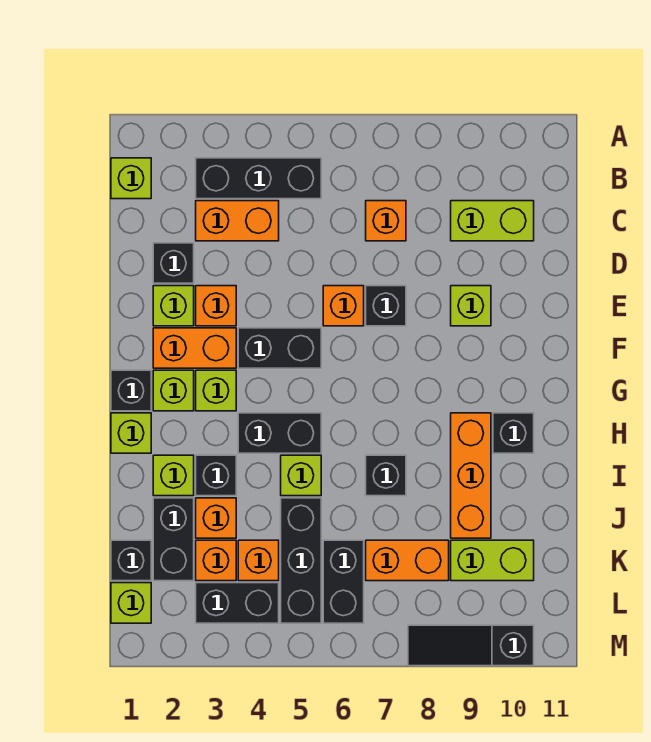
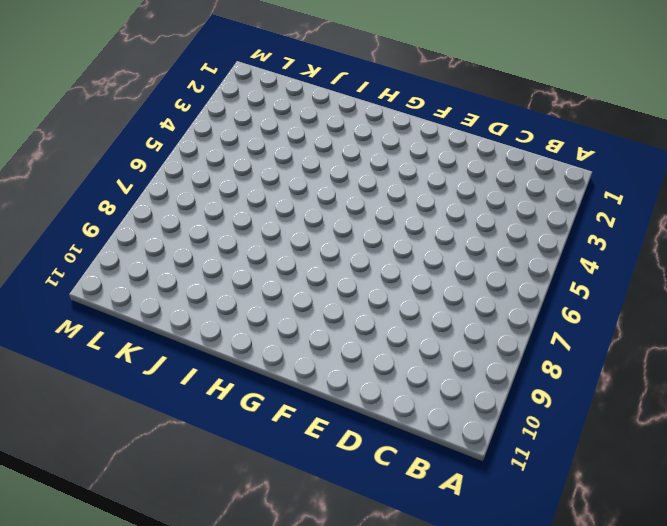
none -> lime 1x1 brick [111,158,151,199]
none -> black 1x3 brick [196,158,321,199]
none -> orange 1x2 brick [196,201,279,241]
none -> orange 1x1 brick [366,201,406,241]

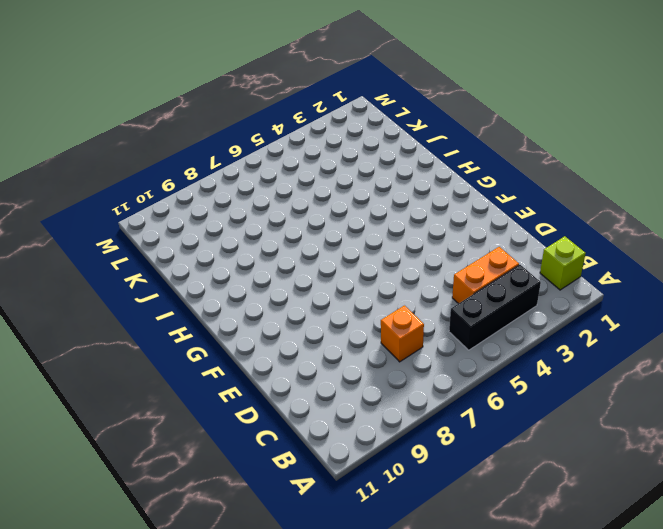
none -> lime 1x2 brick [451,201,534,241]
none -> black 1x1 brick [153,243,194,283]
none -> lime 1x1 brick [153,286,194,326]
none -> orange 1x1 brick [196,286,236,326]

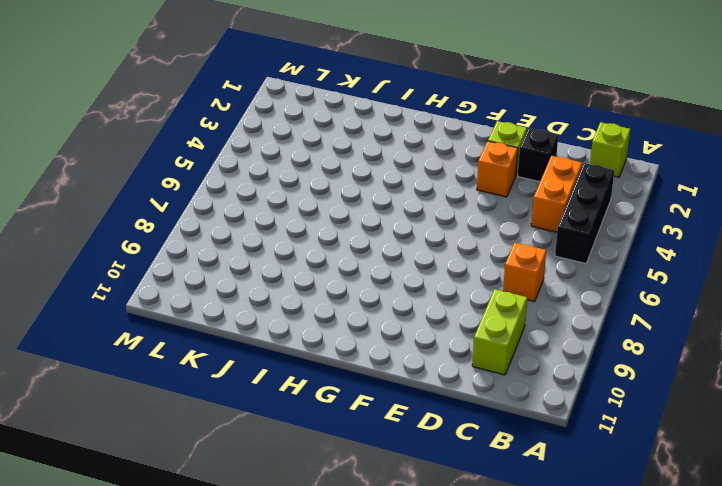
none -> orange 1x1 brick [323,286,364,326]
none -> black 1x1 brick [366,286,406,326]
none -> lime 1x1 brick [451,286,491,326]
none -> orange 1x2 brick [153,328,236,368]

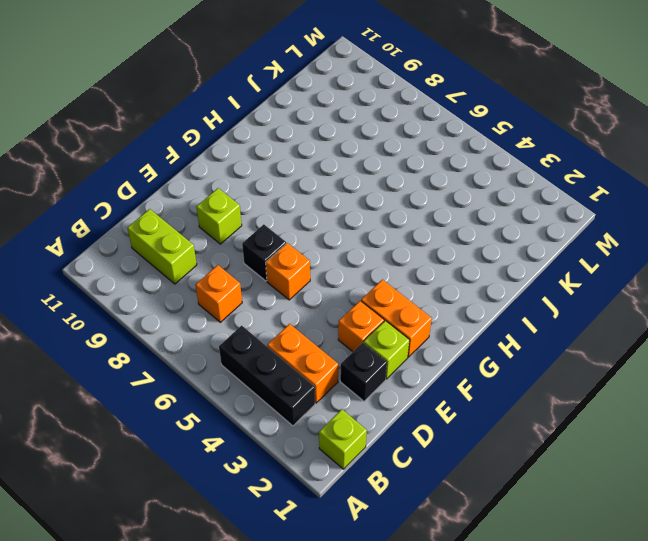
none -> black 1x2 brick [238,328,321,368]
none -> black 1x1 brick [111,370,151,411]
none -> lime 1x1 brick [153,370,194,411]
none -> lime 1x1 brick [196,370,236,411]

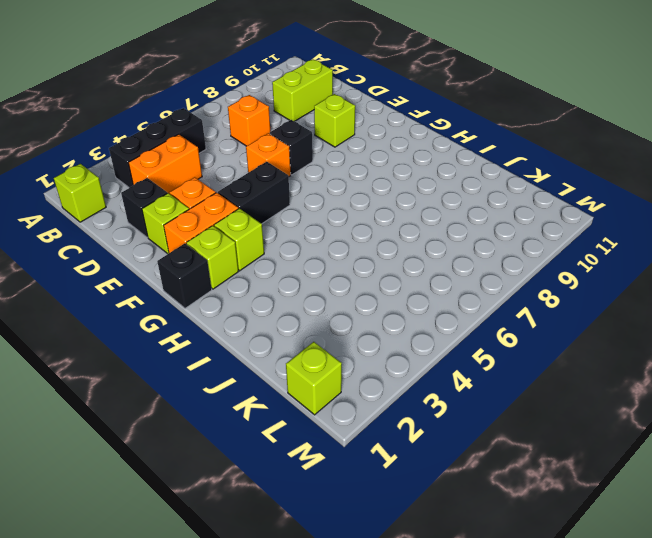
none -> lime 1x1 brick [111,413,151,453]
none -> black 1x2 brick [238,413,321,453]
none -> orange 1x3 brick [451,413,491,538]
none -> black 1x1 brick [493,413,534,453]

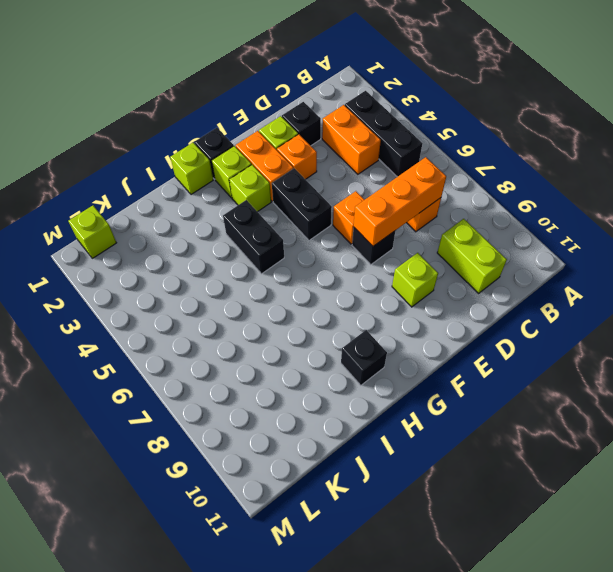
orange 1x3 brick [354,157,446,246] -> orange 1x3 brick moved to [451,413,491,538]
none -> lime 1x1 brick [111,158,151,199]
none -> lime 1x1 brick [153,455,194,496]
none -> black 1x1 brick [196,455,236,496]
none -> lime 1x1 brick [281,455,321,496]

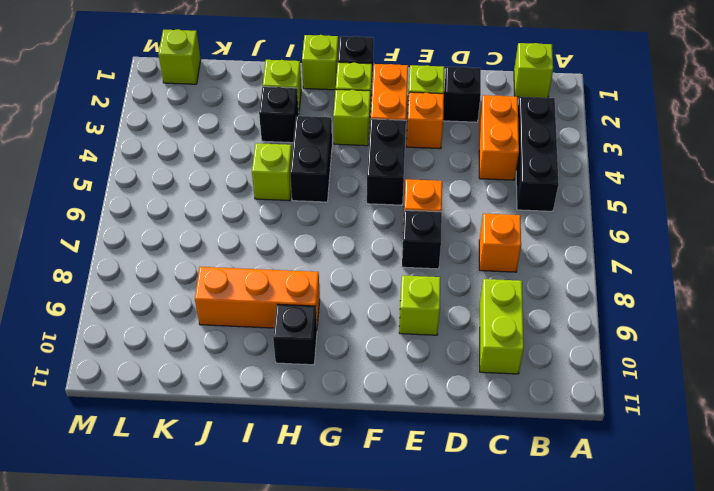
none -> black 1x1 brick [366,455,406,496]
none -> black 1x2 brick [153,498,194,581]
none -> orange 1x1 brick [196,498,236,538]
none -> black 1x3 brick [281,498,321,623]

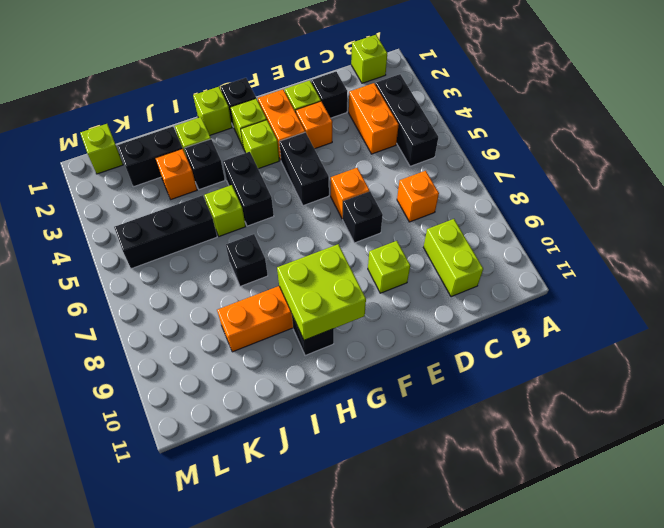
lime 2x2 brick [277,244,366,340] -> none
none -> black 1x1 brick [111,540,151,581]
none -> orange 1x1 brick [196,540,236,581]
none -> orange 1x1 brick [238,540,279,581]
none -> black 1x2 brick [323,540,364,623]

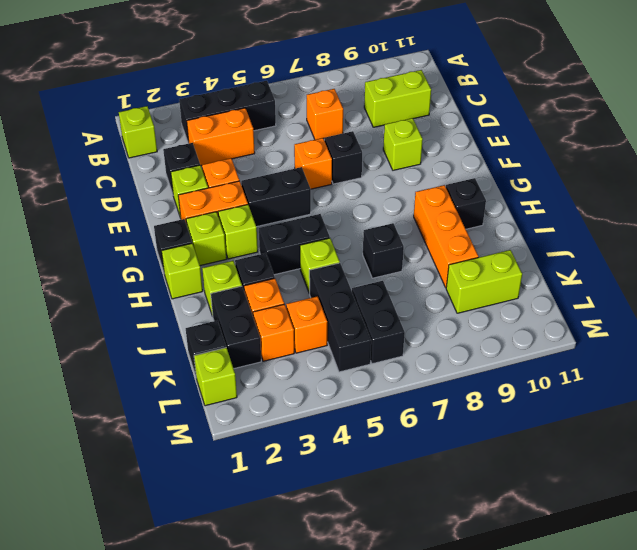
none -> orange 1x2 brick [366,540,449,581]
none -> black 1x2 brick [196,583,279,623]
none -> black 1x3 slope [408,625,534,666]

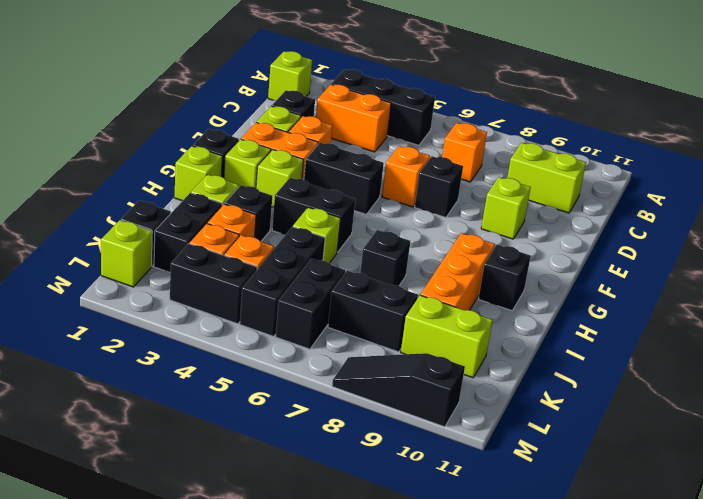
black 1x2 brick [328,271,418,352] -> orange 1x2 brick [366,540,449,581]

